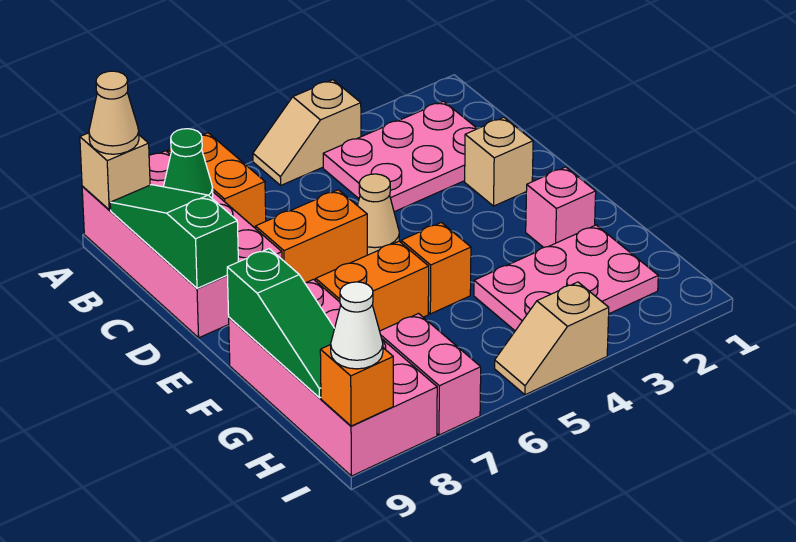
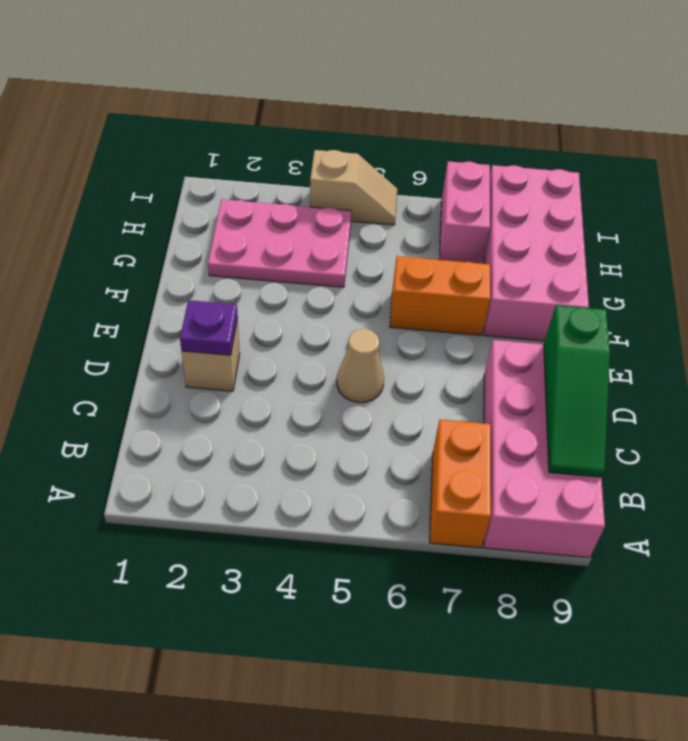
purple 1x1 plate [180,300,238,355] -> none
none -> tan 1x2 slope [253,80,361,185]
none -> pink 2x3 plate [323,101,477,212]
none -> orange 1x2 brick [255,190,367,283]

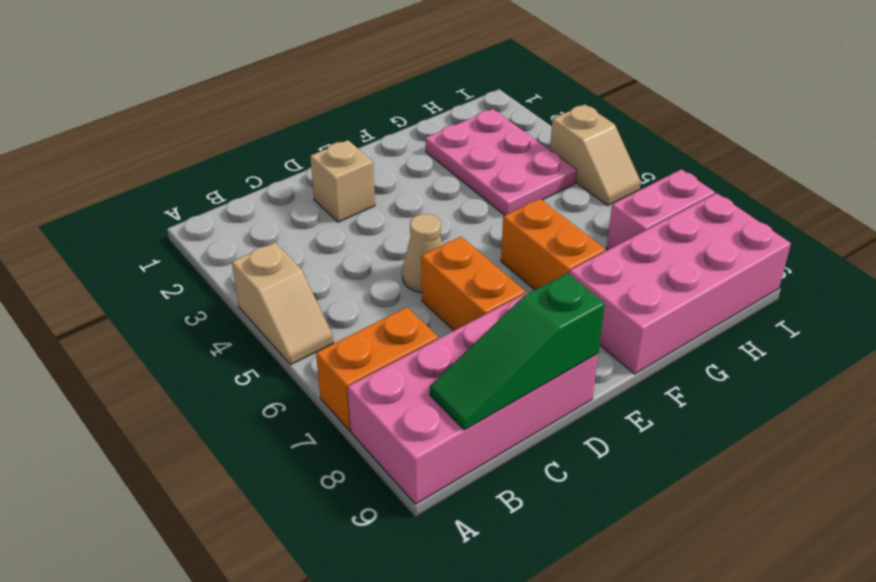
none -> pink 2x3 plate [323,101,477,212]
none -> pink 1x1 brick [526,167,596,248]
none -> orange 1x1 brick [401,222,471,314]

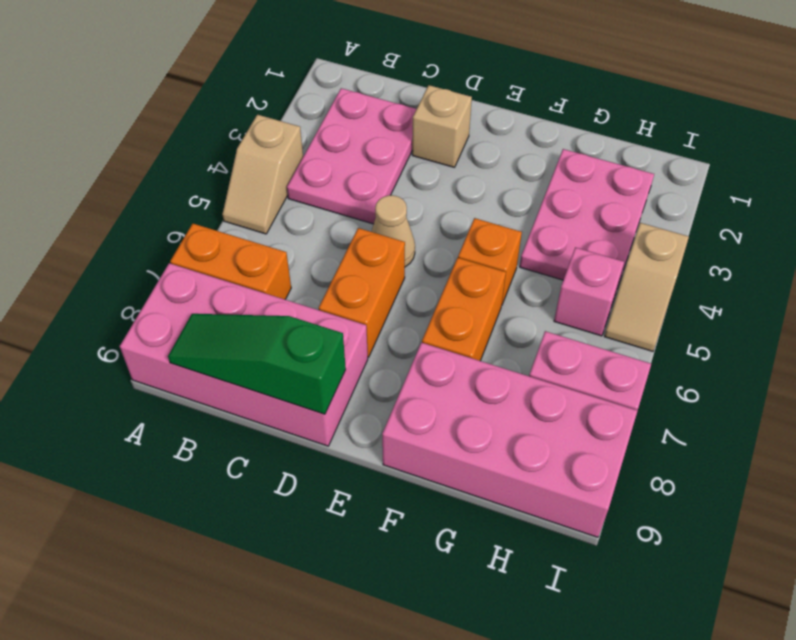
pink 1x1 brick [554,247,624,336] -> pink 1x1 brick moved to [526,167,596,248]
none -> tan 1x1 brick [80,133,150,210]
none -> green 1x1 cone [163,129,213,198]
none -> green 1x3 slope [227,249,335,398]

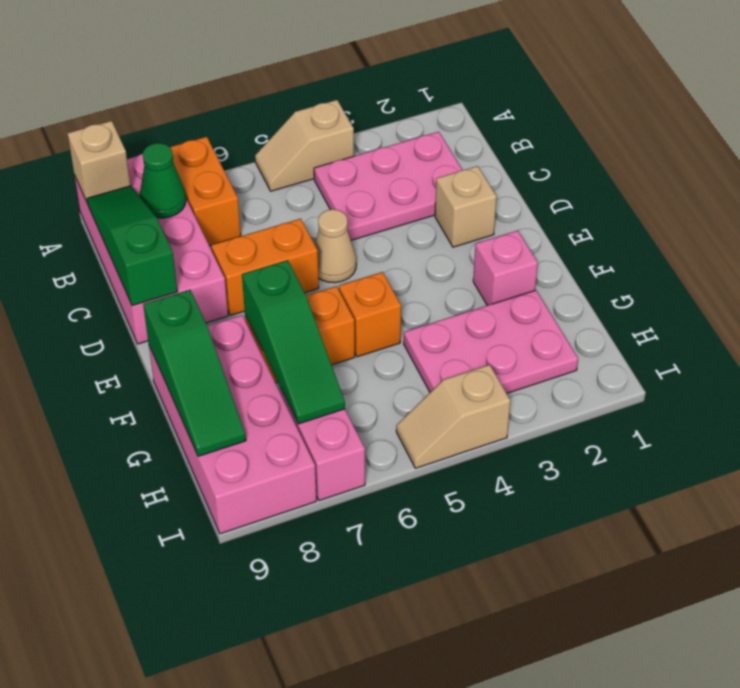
green 1x3 slope [242,260,345,424] -> none
none -> orange 1x1 brick [320,345,393,426]
none -> tan 1x1 cone [89,71,139,154]
none -> white 1x1 cone [331,282,383,369]

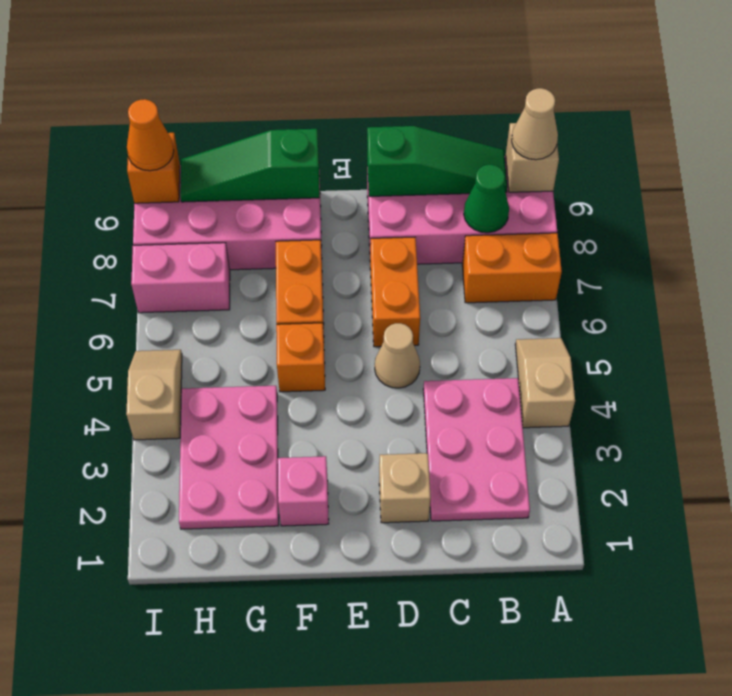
orange 1x1 cone [127,99,174,171] -> white 1x1 cone [331,282,383,369]

